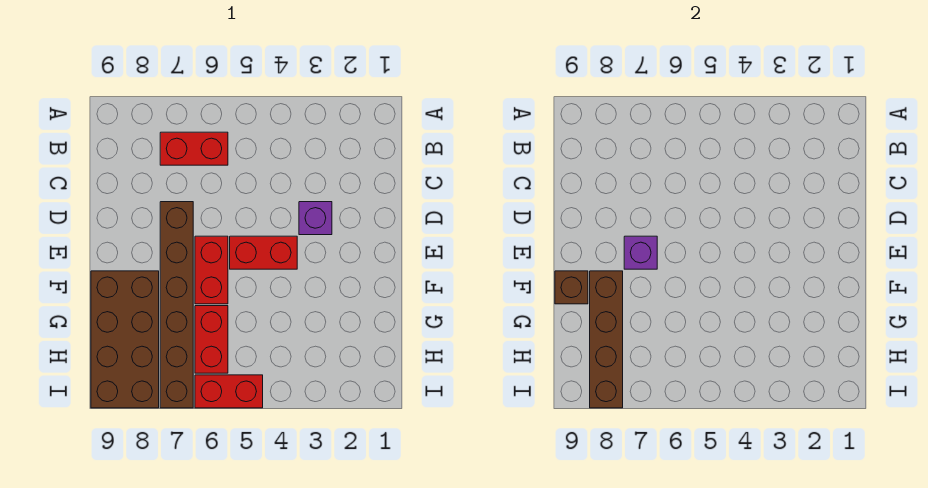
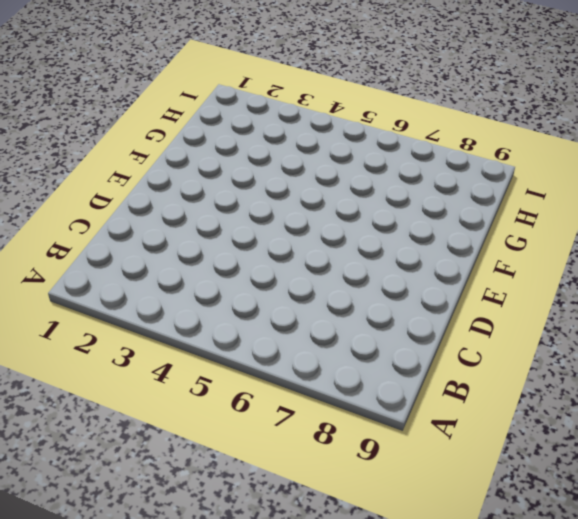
none -> red 1x2 brick [160,132,228,165]
none -> purple 1x1 brick [299,202,332,235]

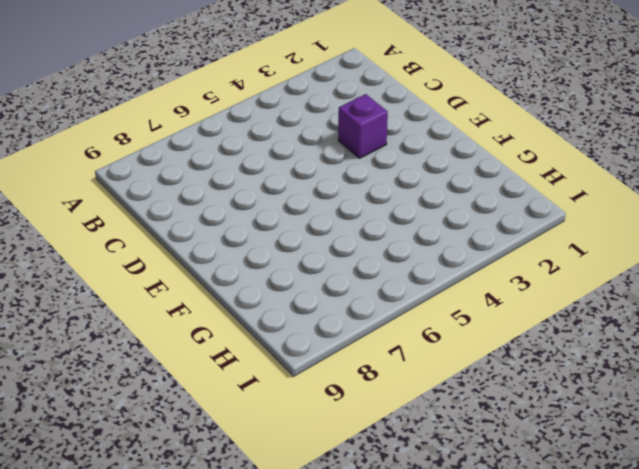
none -> red 1x2 brick [160,132,228,165]
none -> brown 1x6 brick [160,202,193,408]

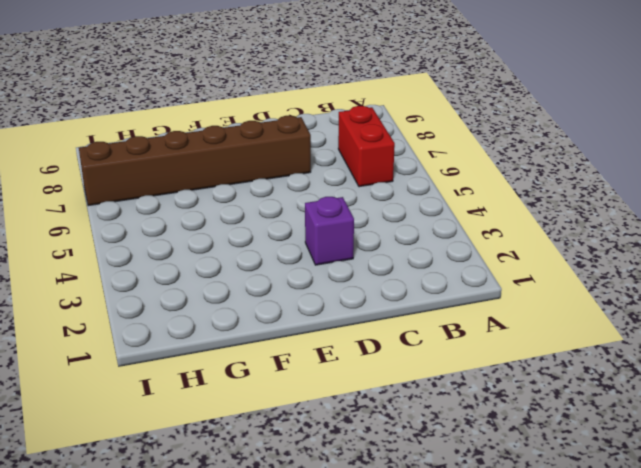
none -> red 1x2 brick [230,236,297,269]
none -> red 1x2 brick [195,236,228,304]

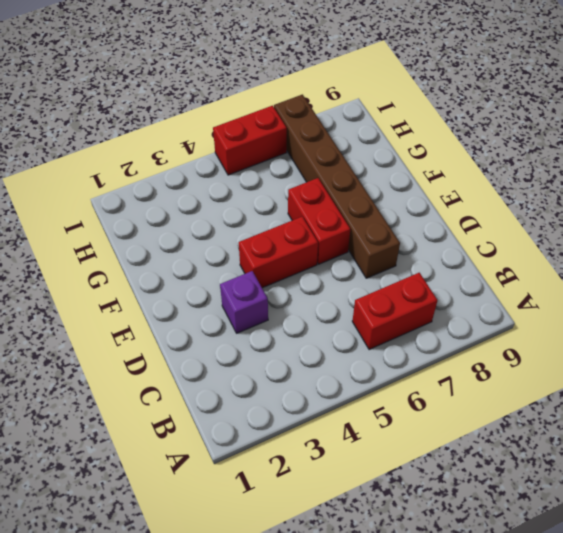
none -> brown 2x4 brick [91,271,159,408]
none -> red 1x2 brick [195,306,228,373]

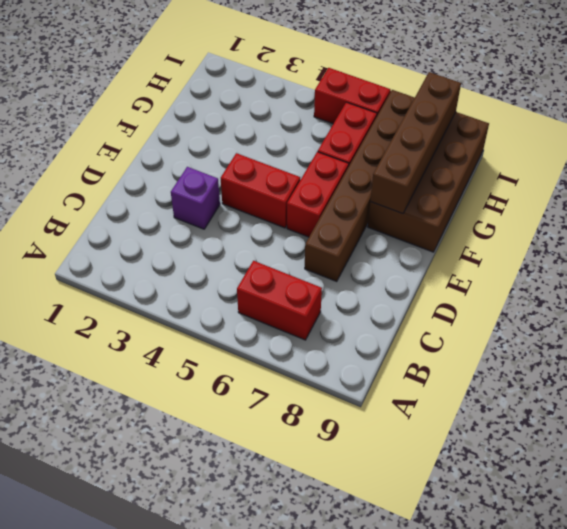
none -> purple 1x1 brick [624,236,657,269]
none -> brown 1x1 brick [555,271,588,304]

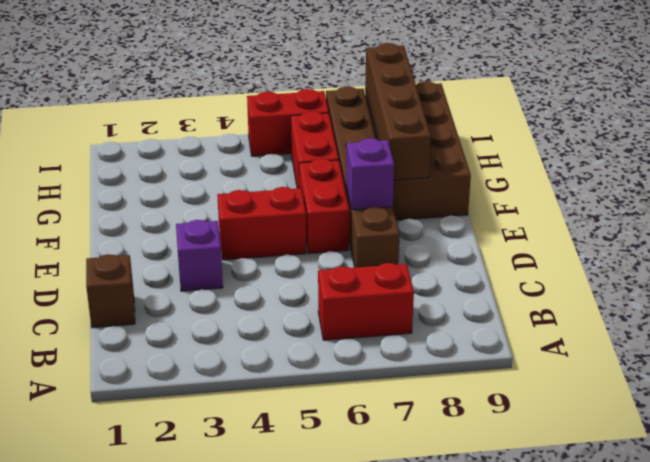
brown 1x1 brick [86,254,135,328] -> brown 1x1 brick moved to [555,271,588,304]

